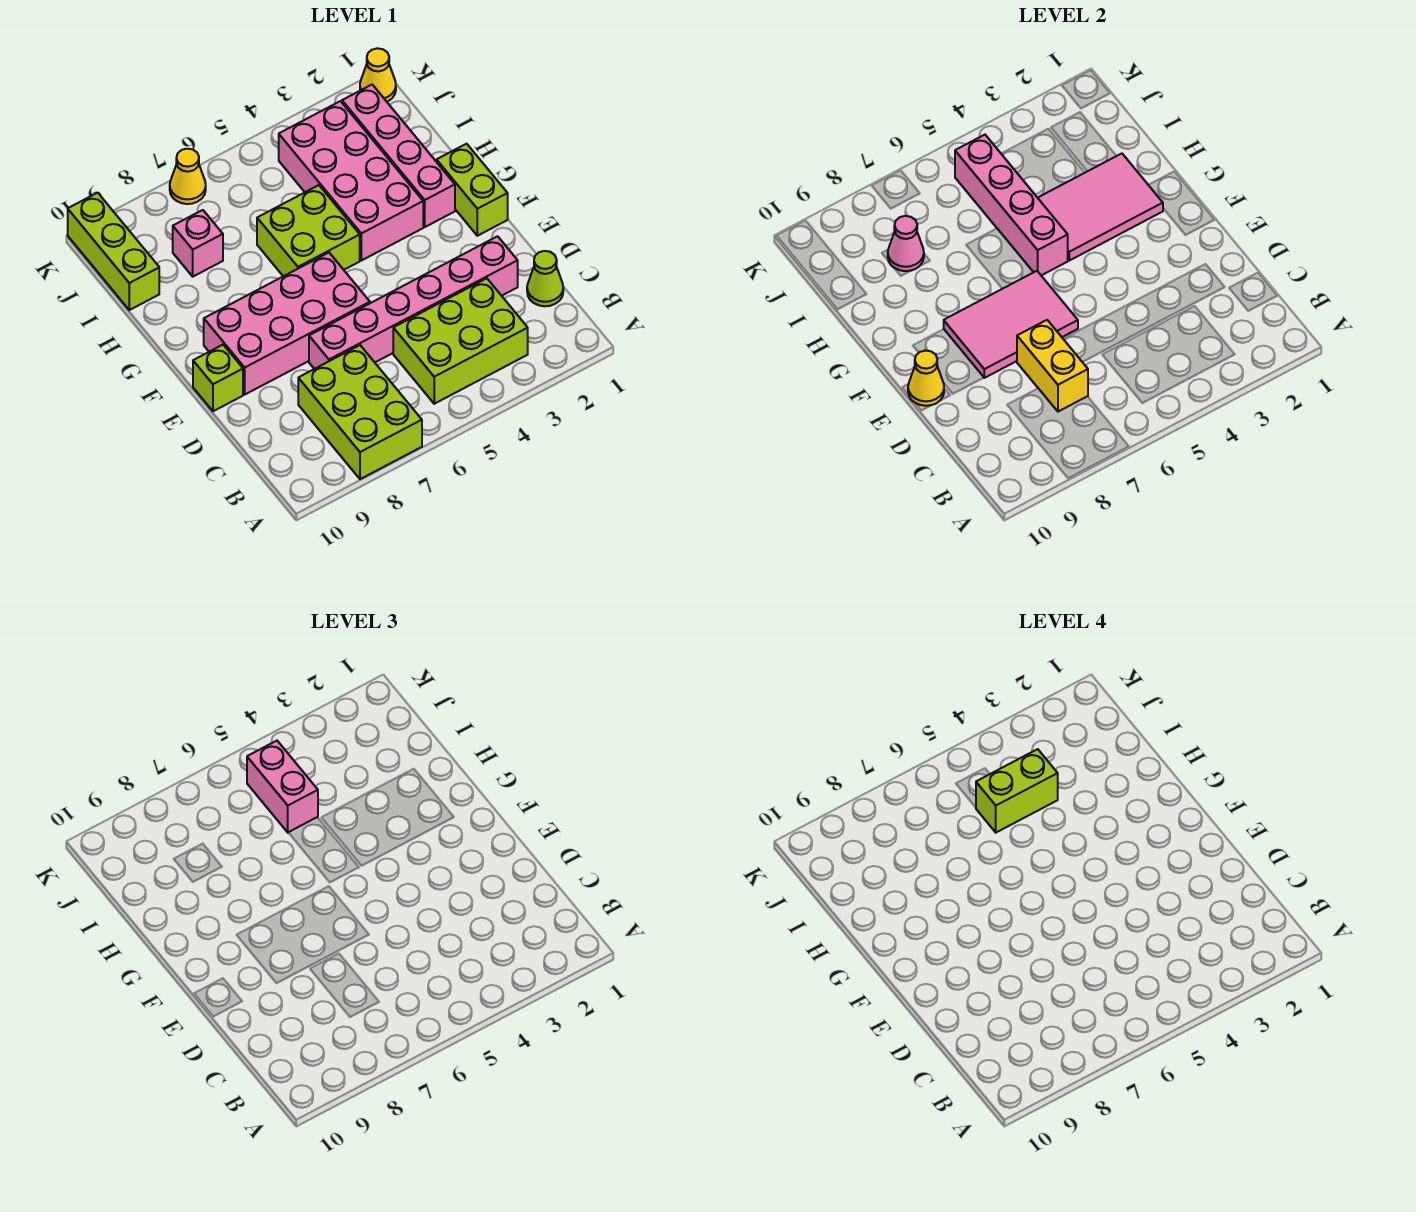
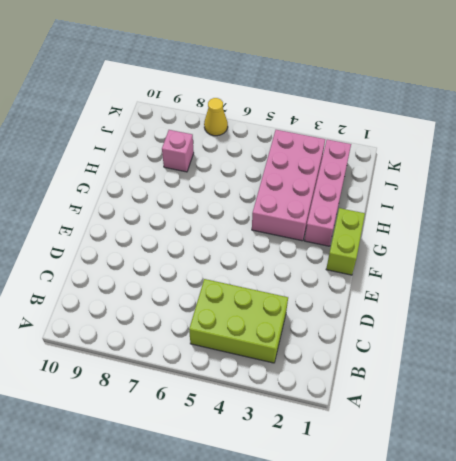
none -> lime 2x3 brick [298,345,422,479]
none -> lime 1x1 cone [527,251,563,306]
none -> pink 1x6 brick [309,236,518,369]

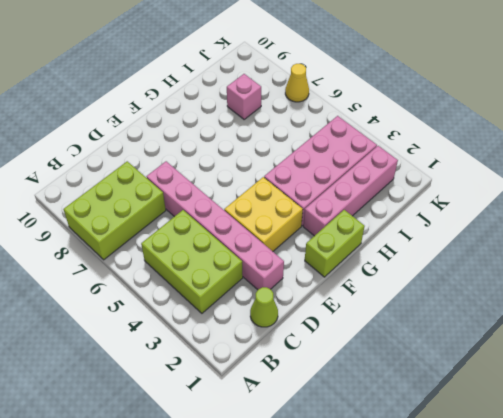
yellow 2x2 brick [224,177,303,251] -> none
none -> pink 2x4 brick [204,253,370,394]
none -> lime 1x1 brick [193,345,243,411]
none -> lime 2x2 brick [257,185,360,276]

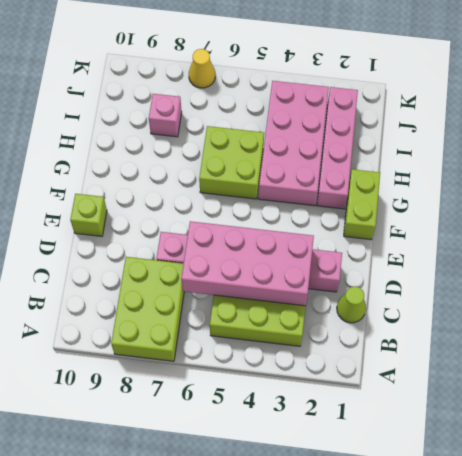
pink 2x4 brick [181,221,314,306] -> pink 2x4 brick moved to [204,253,370,394]
none -> lime 1x3 brick [68,193,159,310]
none -> yellow 1x1 cone [360,48,396,102]
none -> yellow 1x2 brick [1017,320,1088,412]

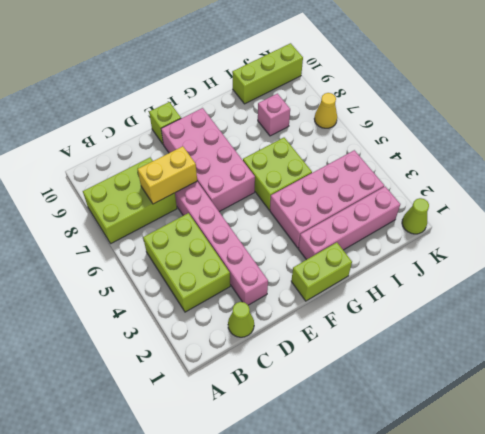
lime 1x1 cone [402,198,429,234] -> yellow 1x1 cone [360,48,396,102]
none -> pink 2x3 tile [944,271,1078,378]
none -> yellow 1x1 cone [908,350,944,406]
none -> pink 2x3 tile [1038,154,1163,261]

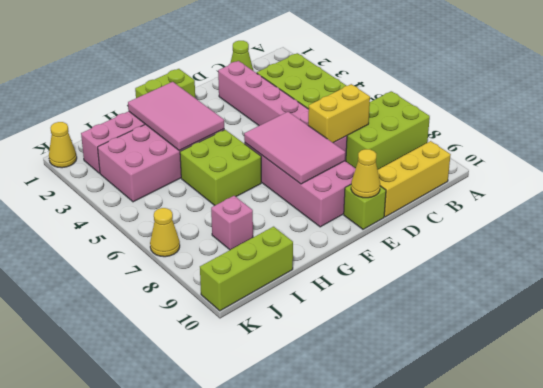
yellow 1x3 brick [378,141,451,217] -> none
none -> pink 1x4 brick [955,135,1068,275]
none -> pink 1x1 cone [888,216,924,271]
none -> pink 1x2 brick [247,741,318,832]

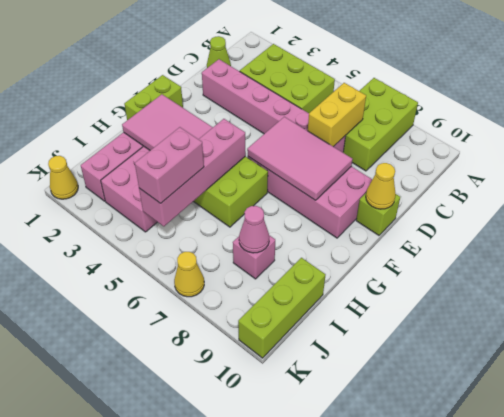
none -> lime 1x2 brick [976,749,1058,832]

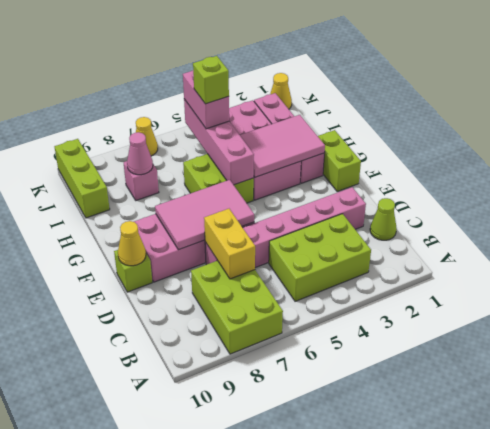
lime 1x1 brick [193,56,229,104] -> lime 1x2 brick [976,749,1058,832]

